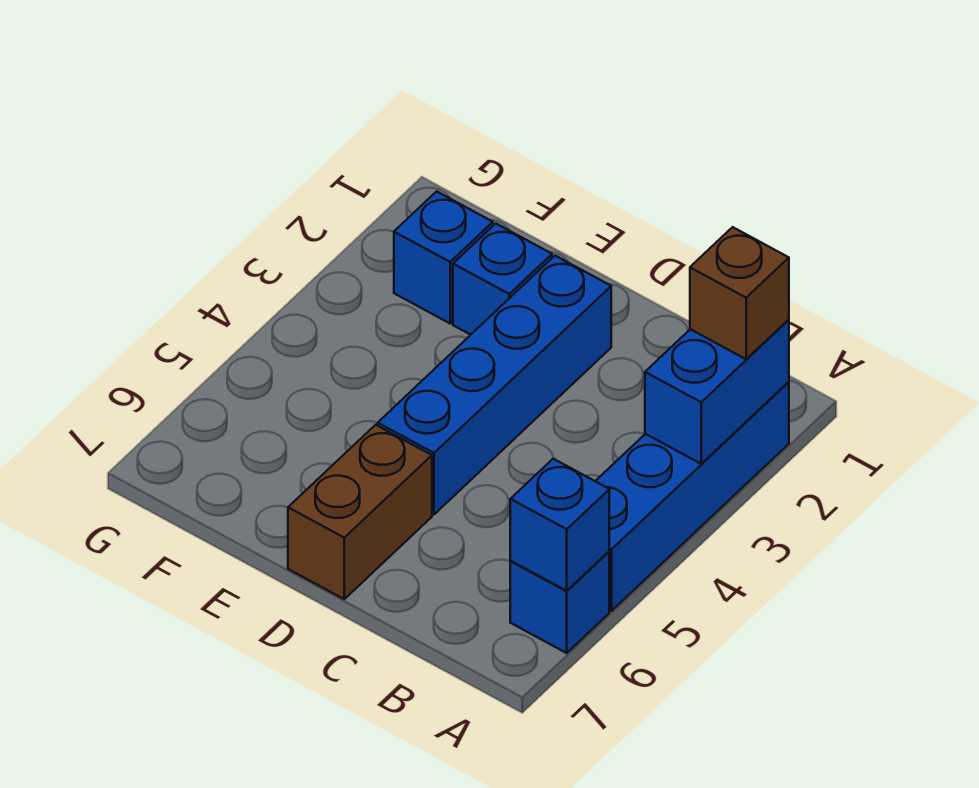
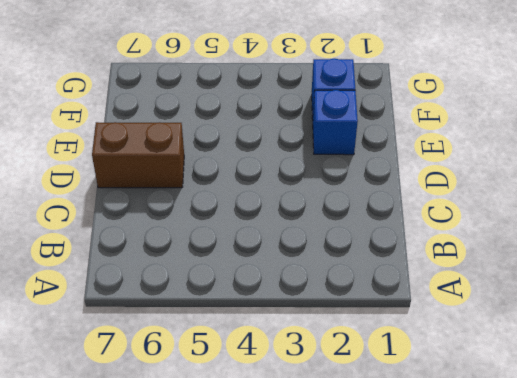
none -> blue 1x4 brick [596,382,789,611]
none -> blue 1x1 brick [510,552,609,653]

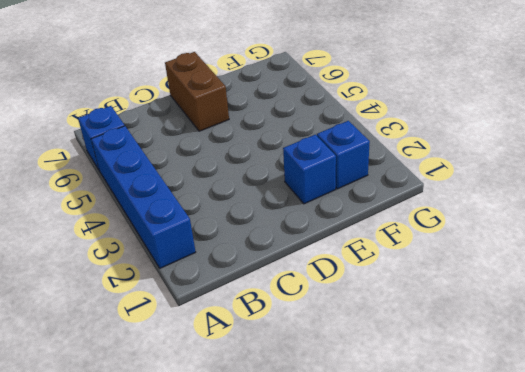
none -> blue 1x4 brick [378,256,611,515]
none -> blue 1x2 brick [645,320,789,464]

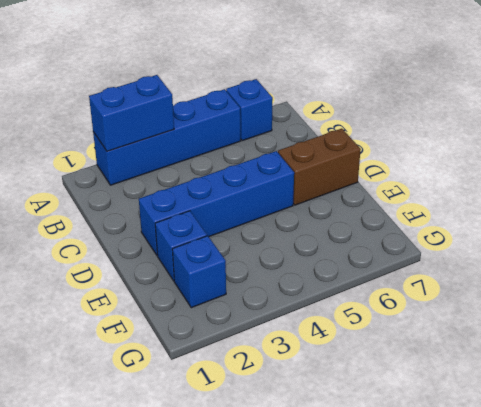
none -> blue 1x1 brick [510,459,609,591]
none -> brown 1x1 brick [690,227,789,359]

